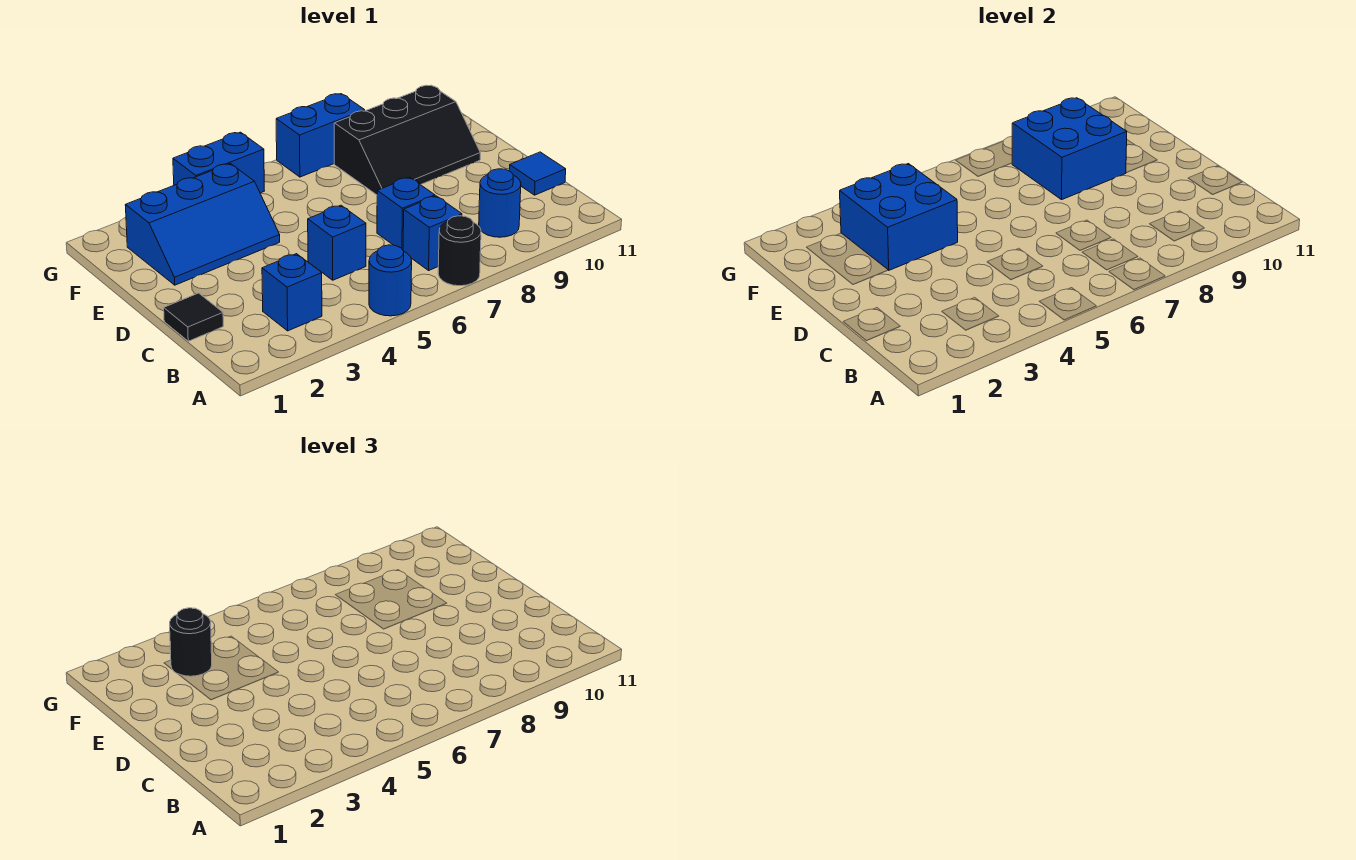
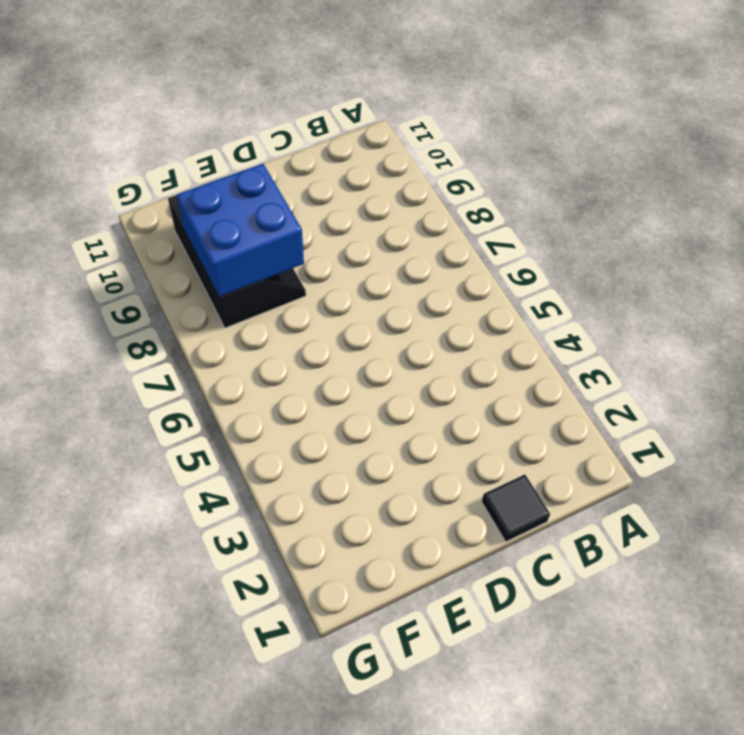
none -> blue 1x1 round brick [369,245,412,316]
none -> black 1x1 round brick [438,216,481,286]
none -> blue 1x1 brick [262,254,322,331]

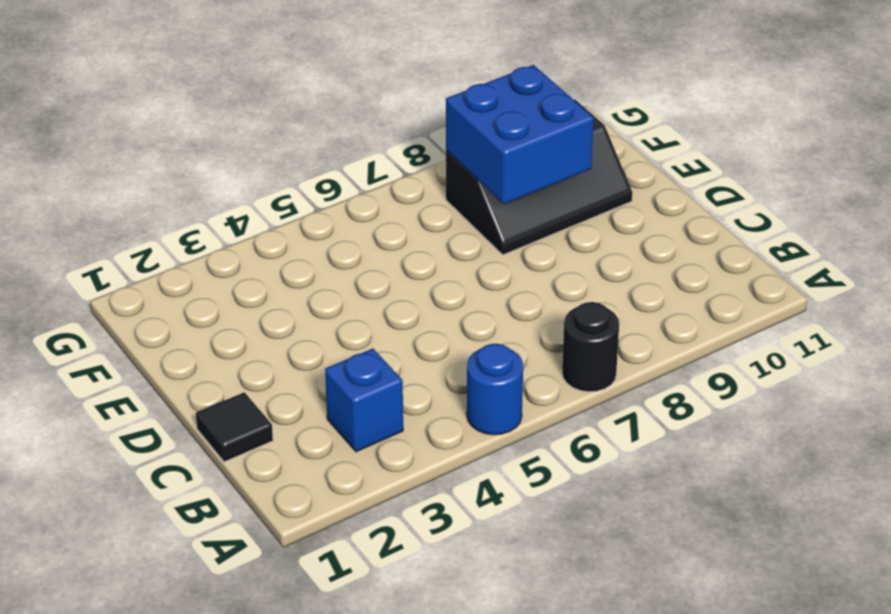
none -> blue 1x1 brick [403,196,462,270]
none -> blue 1x1 round brick [479,169,521,237]
none -> blue 1x1 brick [308,205,366,280]

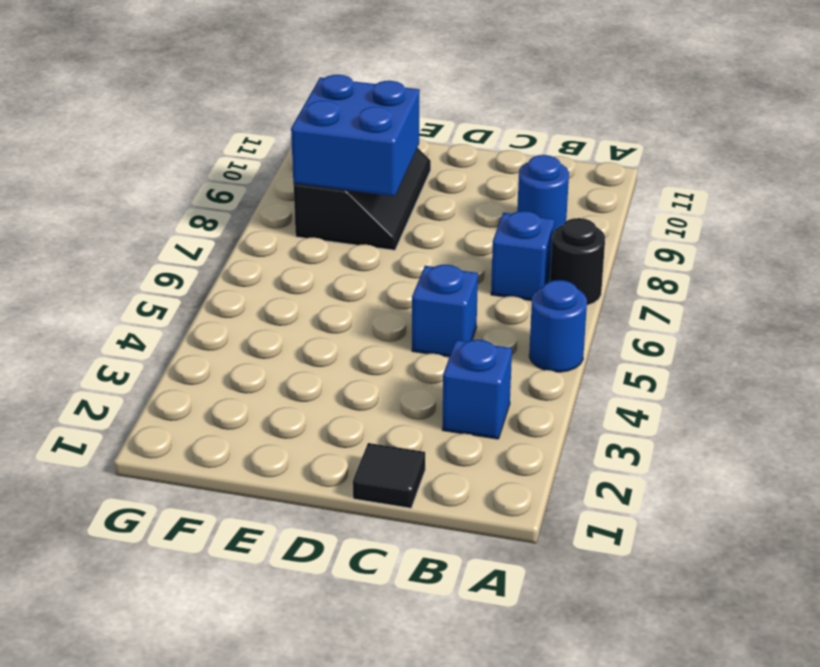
none -> blue 1x1 brick [377,177,435,250]
none -> blue 1x1 tile [509,152,566,195]
none -> blue 2x3 slope [125,164,280,285]

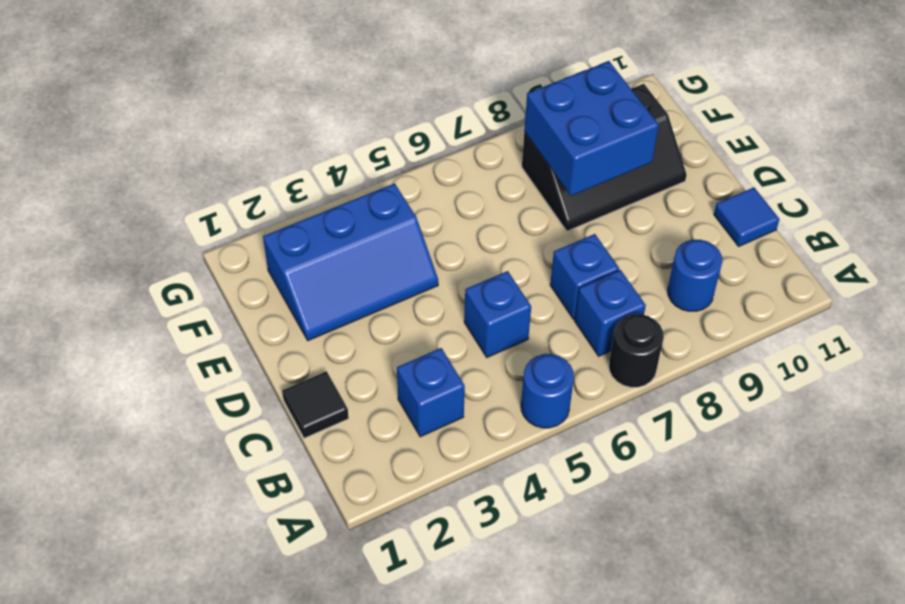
none -> blue 1x2 brick [173,132,264,193]
none -> blue 1x2 brick [276,94,365,177]
none -> blue 2x2 brick [840,164,958,270]

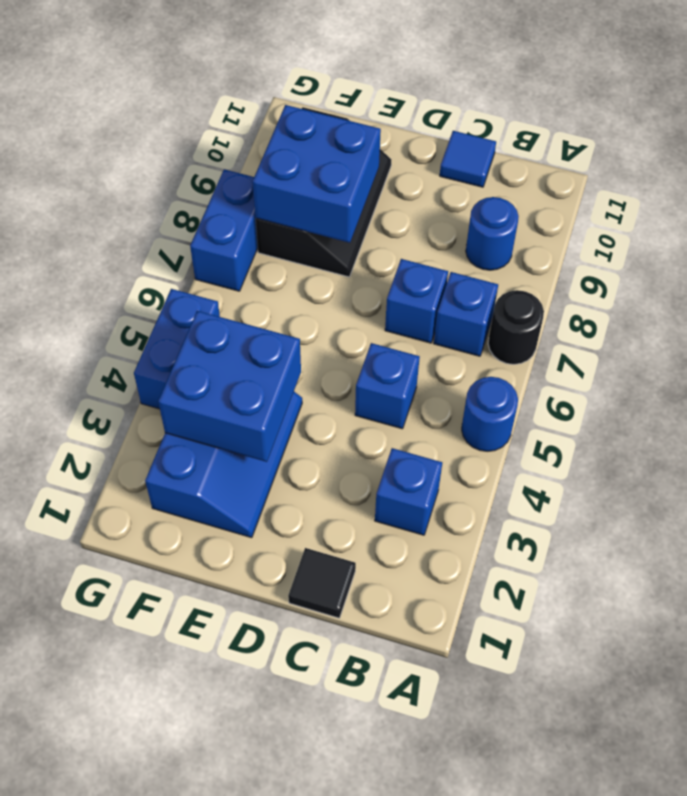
none -> black 1x1 round brick [170,608,212,676]

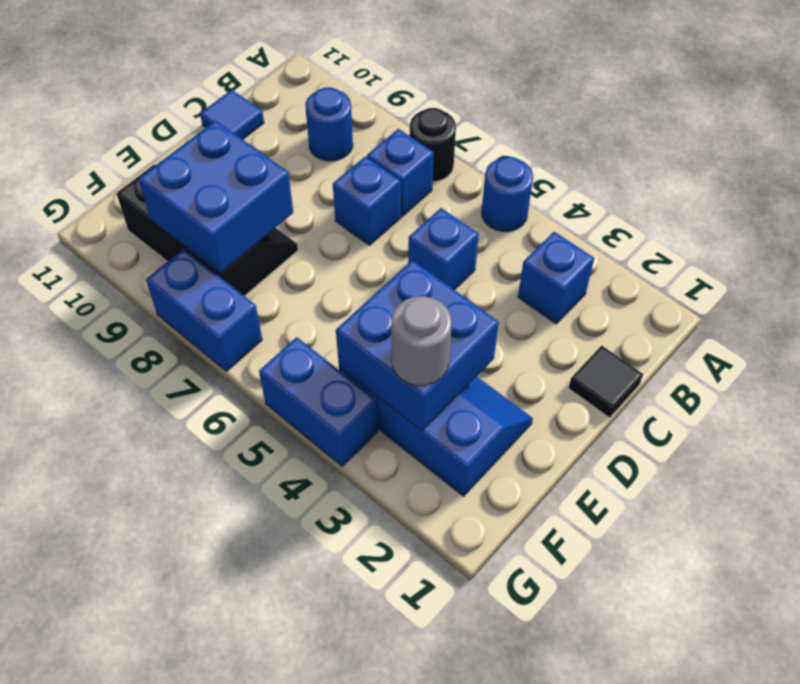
grey 1x1 round brick [391,296,452,386] -> black 1x1 round brick [170,608,212,676]

